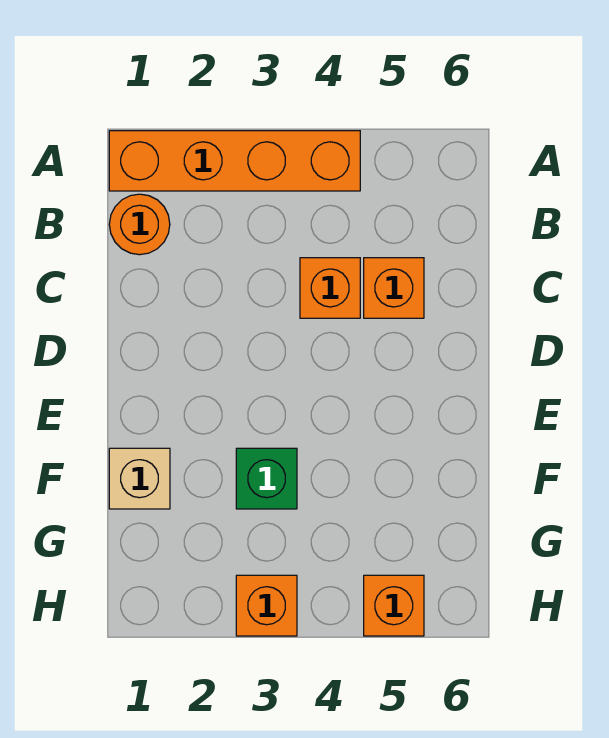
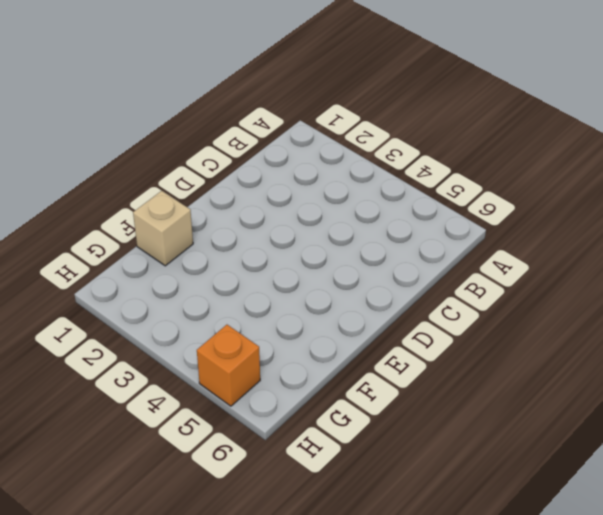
none -> orange 1x4 brick [109,131,360,191]
none -> orange 1x1 round brick [109,194,170,255]

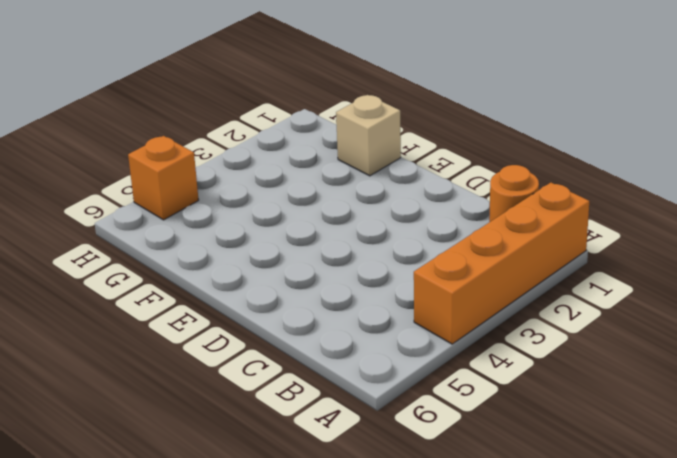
none -> orange 1x1 brick [300,258,360,318]
none -> orange 1x1 brick [364,258,424,318]

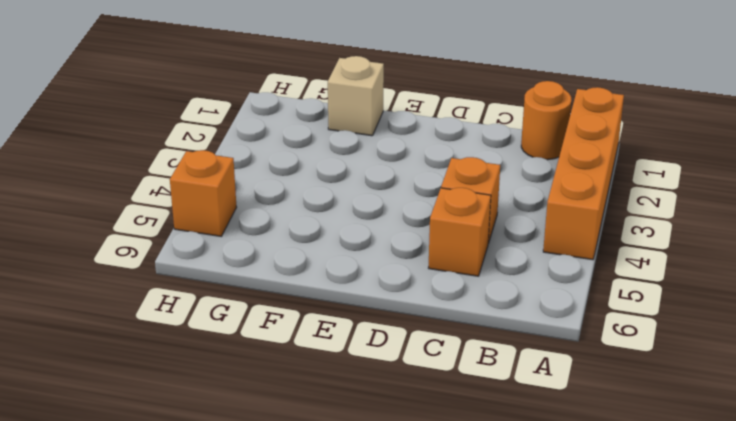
none -> green 1x1 brick [236,448,297,509]
none -> orange 1x1 brick [236,575,297,636]

